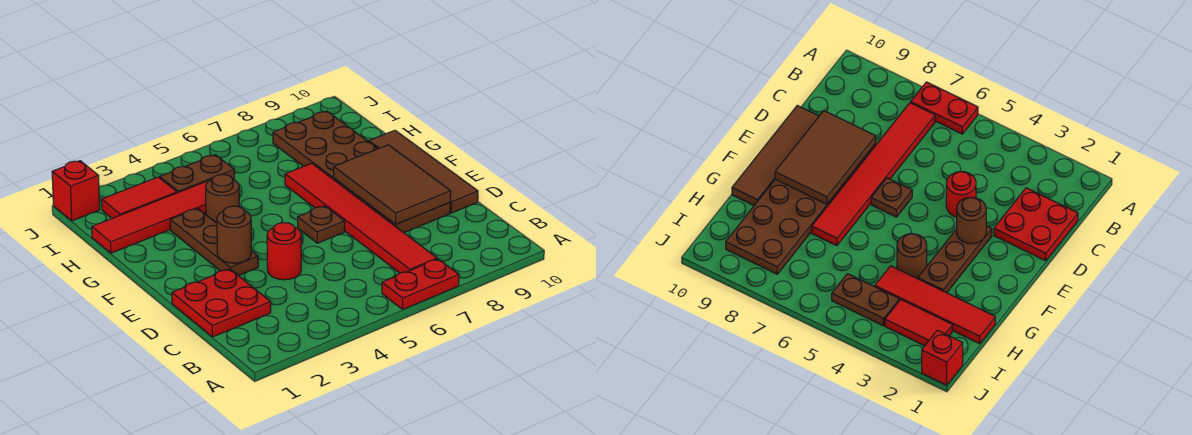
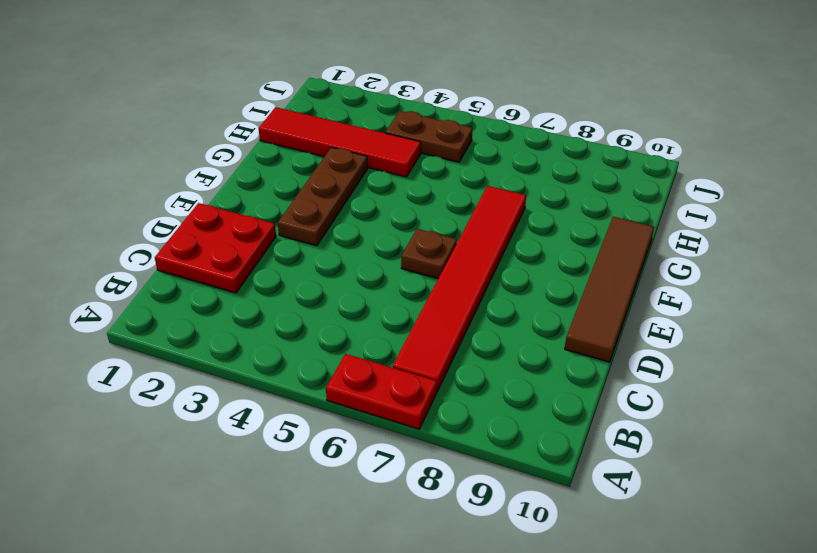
none -> red 1x1 round brick [267,223,301,280]
none -> brown 2x6 plate [273,111,450,233]
none -> brown 1x1 round brick [206,174,239,223]

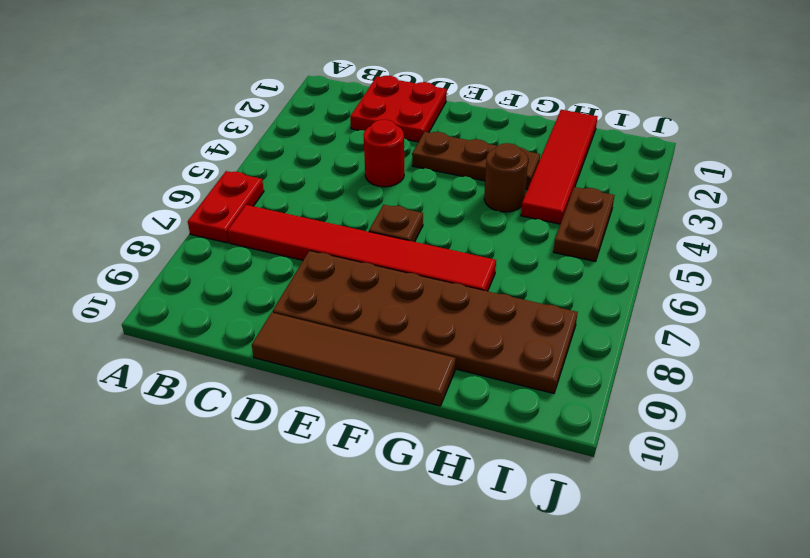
none -> red 1x2 tile [102,177,177,218]
none -> red 1x1 brick [52,161,100,221]
none -> brown 2x3 tile [334,145,451,225]

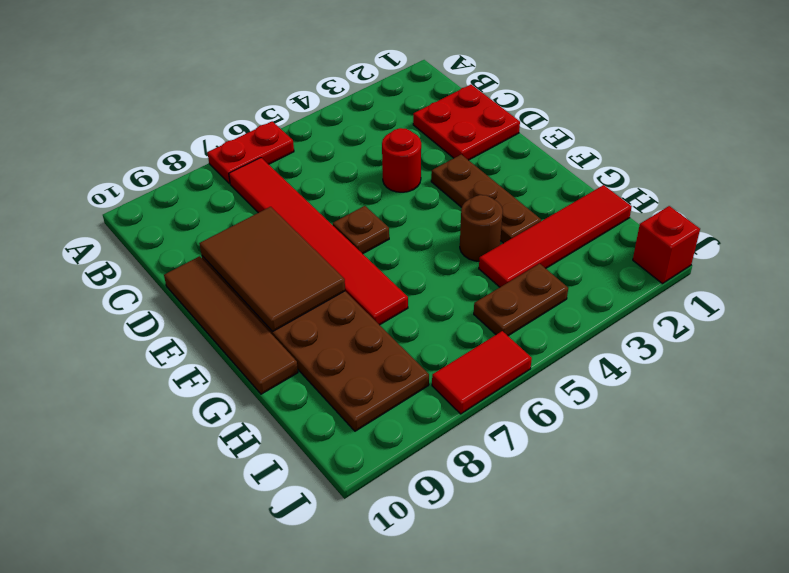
red 1x2 tile [432,331,532,414] -> red 1x2 tile moved to [102,177,177,218]
none -> brown 1x1 round brick [217,206,251,263]

